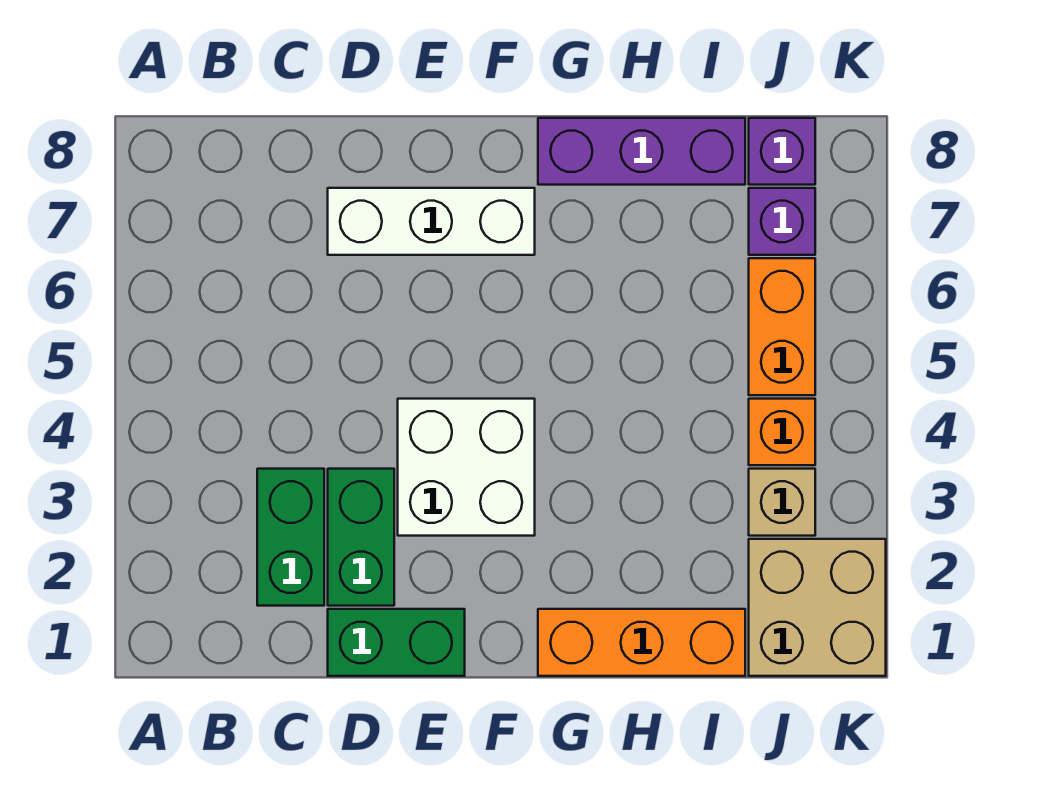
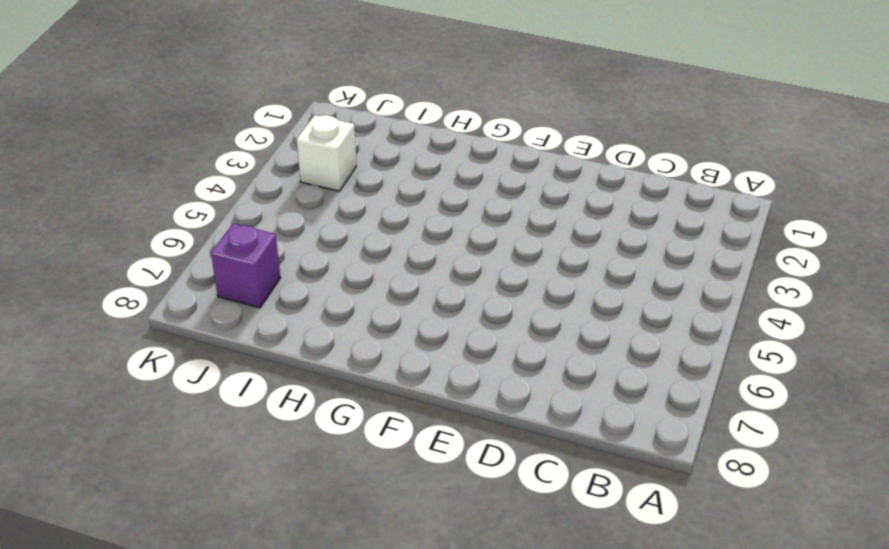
white 1x1 brick [297,115,356,191] -> tan 1x1 brick [749,469,815,536]
none -> green 1x2 brick [257,469,324,606]
none -> green 1x2 brick [328,609,465,676]
none -> green 1x2 brick [328,469,394,606]

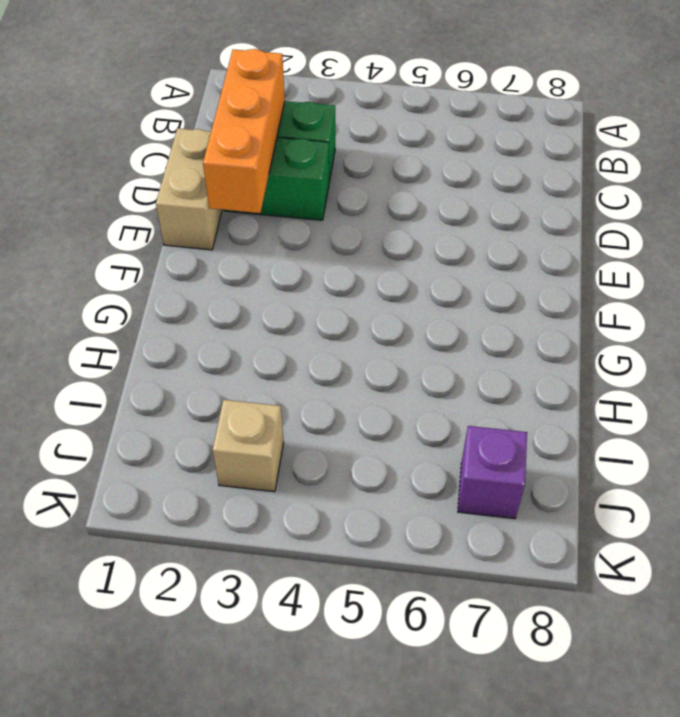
orange 1x3 brick [203,49,285,213] -> orange 1x3 brick moved to [538,609,745,676]
tan 1x2 brick [156,128,222,250] -> green 1x2 brick [328,609,465,676]
none -> white 1x3 brick [328,188,535,255]
none -> white 2x2 brick [398,399,535,536]
none -> purple 1x3 brick [538,118,745,185]

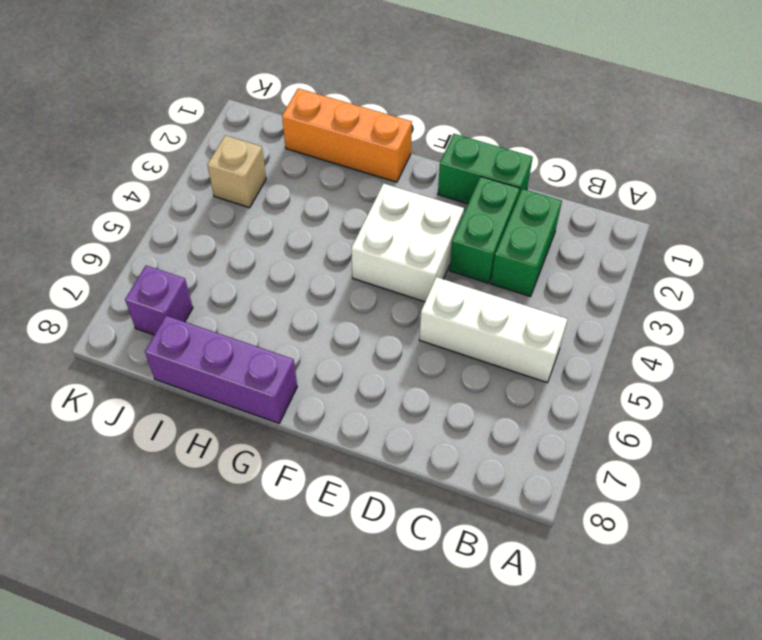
white 1x3 brick [419,277,568,383] -> white 1x3 brick moved to [328,188,535,255]
none -> tan 2x2 brick [749,539,886,676]
none -> orange 1x1 brick [749,399,815,465]
none -> orange 1x2 brick [749,258,815,395]

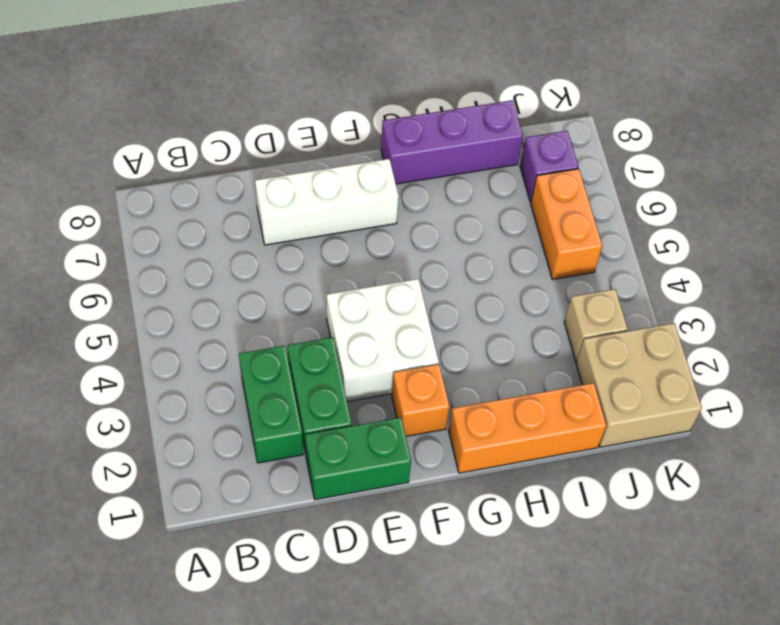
orange 1x1 brick [392,364,450,436] -> orange 1x1 brick moved to [749,399,815,465]
none -> purple 1x1 brick [749,118,815,185]

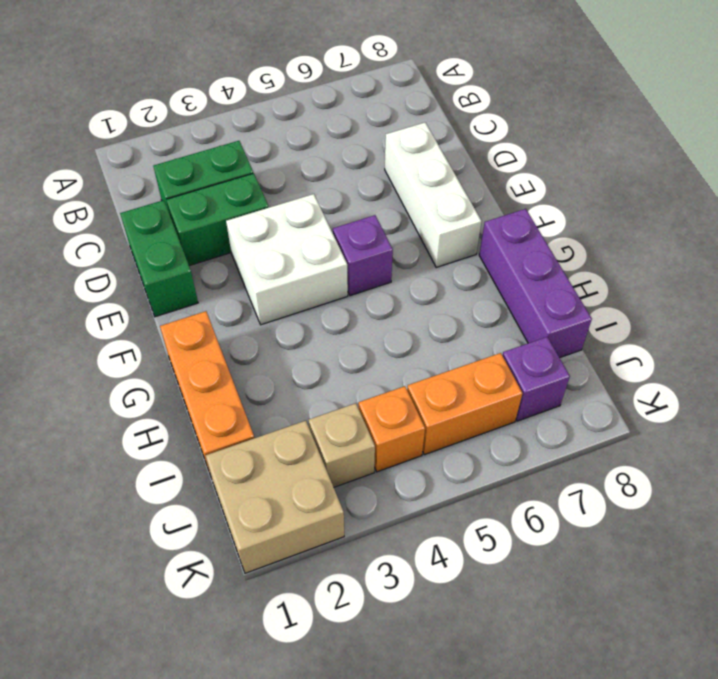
purple 1x1 brick [333,215,393,296] -> purple 1x1 brick moved to [749,118,815,185]

